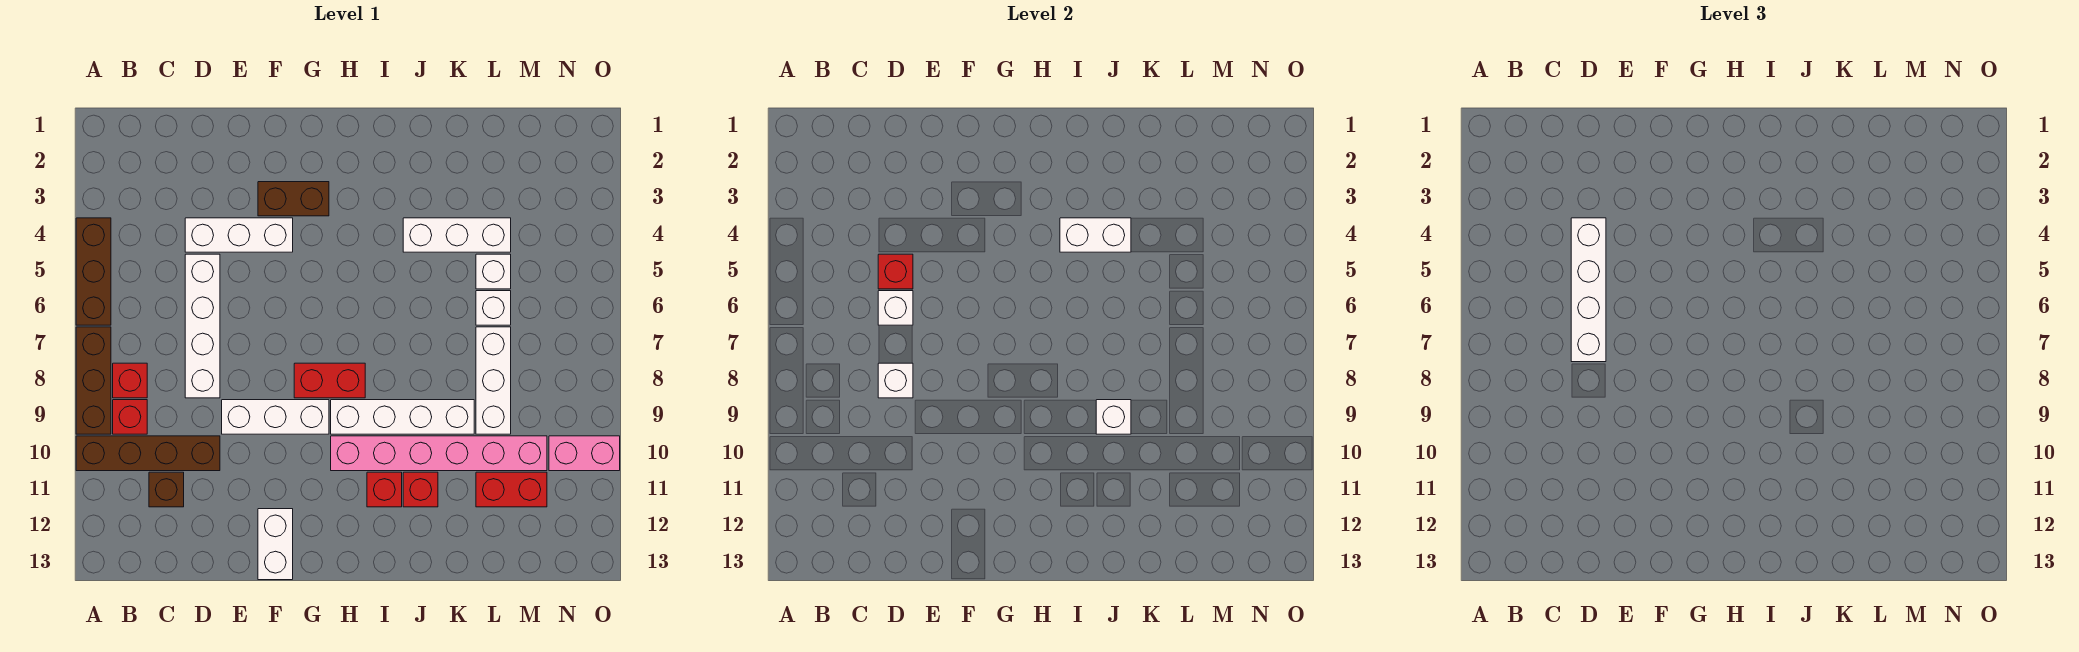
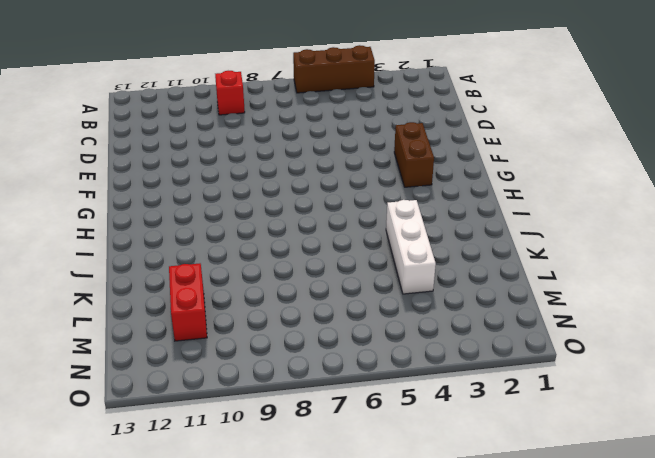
none -> brown 1x3 brick [76,327,111,434]
none -> brown 1x4 brick [76,436,220,471]
none -> red 1x1 brick [113,363,147,398]

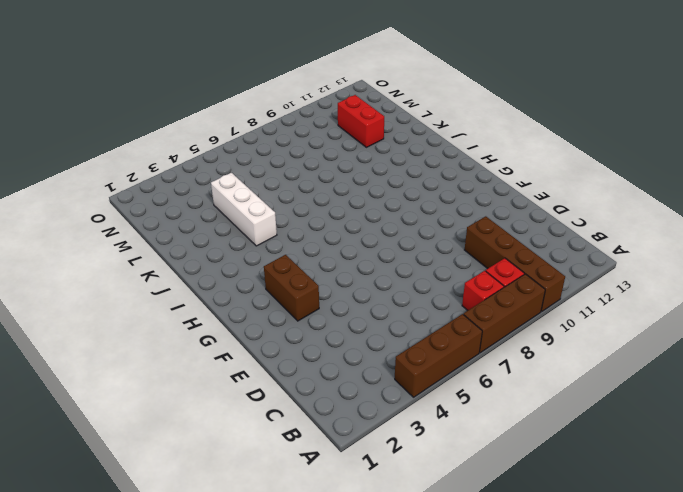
none -> brown 1x1 brick [149,472,184,507]
none -> white 1x3 brick [185,218,293,252]
none -> white 1x4 brick [185,254,220,398]

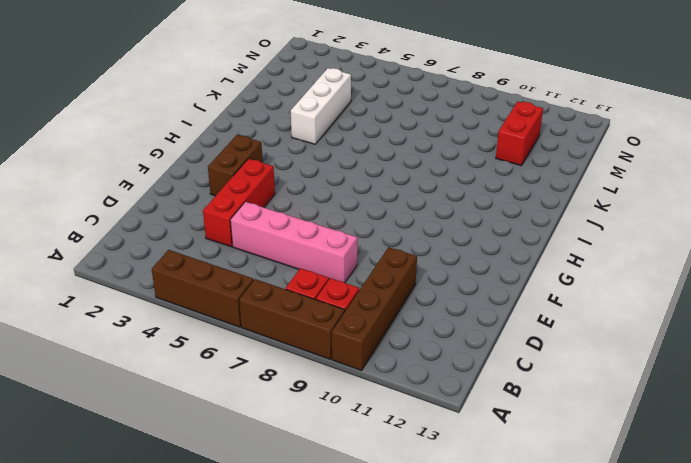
red 1x3 brick [203,159,275,247] -> white 1x3 brick [185,218,293,252]
pink 1x4 brick [230,202,357,283] -> white 1x4 brick [185,254,220,398]
none -> brown 1x1 brick [149,472,184,507]
none -> white 1x3 brick [222,400,329,434]
none -> white 1x2 brick [258,509,293,580]

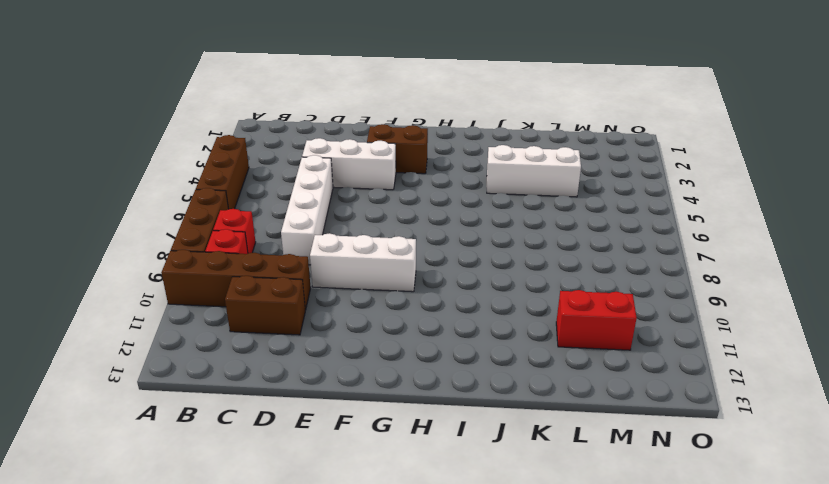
brown 1x2 brick [225,276,305,335] -> brown 1x1 brick [149,472,184,507]
none -> white 1x2 brick [258,509,293,580]
none -> red 1x2 brick [294,363,365,398]
none -> white 1x4 brick [331,400,474,434]

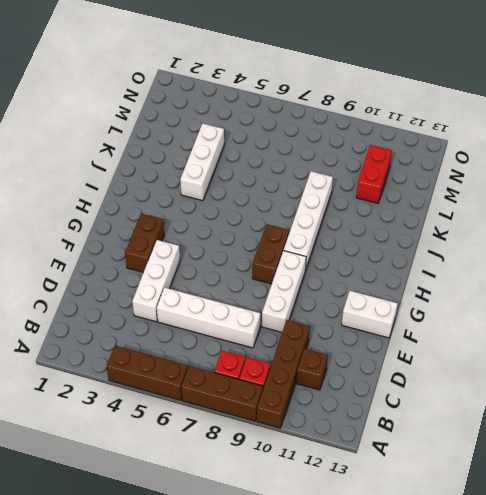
brown 1x2 brick [252,224,289,284] -> red 1x2 brick [294,363,365,398]
none -> pink 1x6 brick [331,436,547,471]
none -> red 1x1 brick [367,472,402,507]
none -> red 1x1 brick [403,472,438,507]

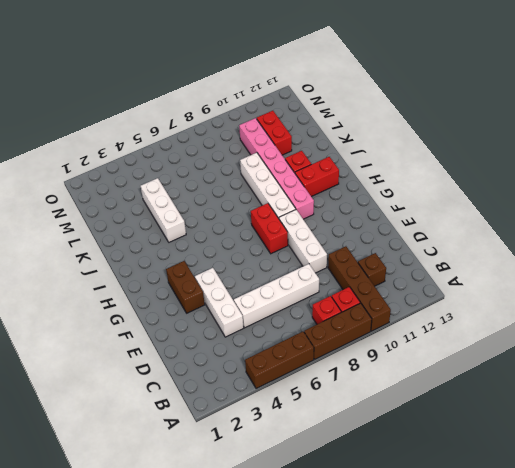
red 1x2 brick [295,157,339,197] -> red 1x1 brick [367,472,402,507]
none -> white 1x2 brick [258,509,293,580]
none -> white 1x1 brick [476,254,511,289]
none -> white 1x1 brick [476,291,511,325]

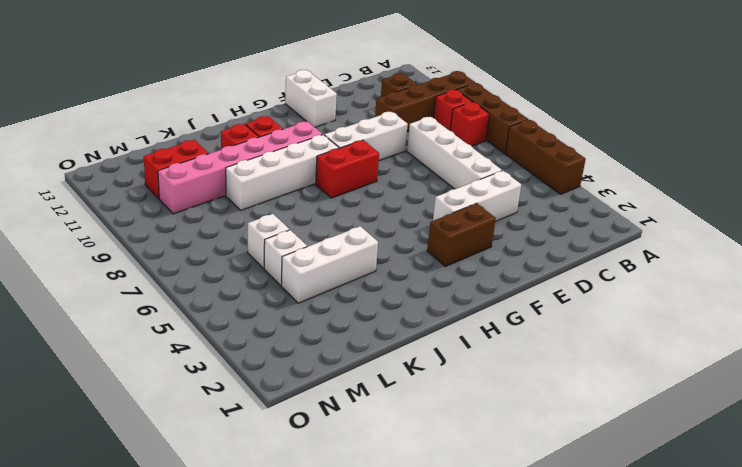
none -> white 1x3 brick [476,327,511,434]
none -> pink 1x2 brick [549,436,620,471]
none -> red 1x1 brick [878,254,913,289]

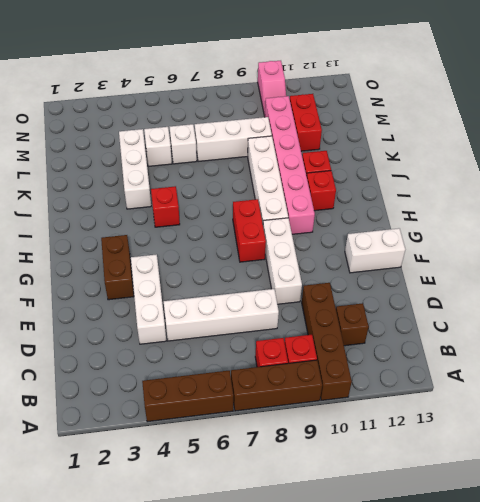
red 1x1 brick [151,186,180,227] -> red 1x1 brick moved to [878,254,913,289]
pink 1x2 slope [258,61,286,116] -> pink 1x2 brick [549,436,620,471]
none -> white 1x1 brick [878,291,913,325]
none -> white 1x1 brick [878,363,913,398]
none -> white 1x2 brick [1060,218,1131,252]

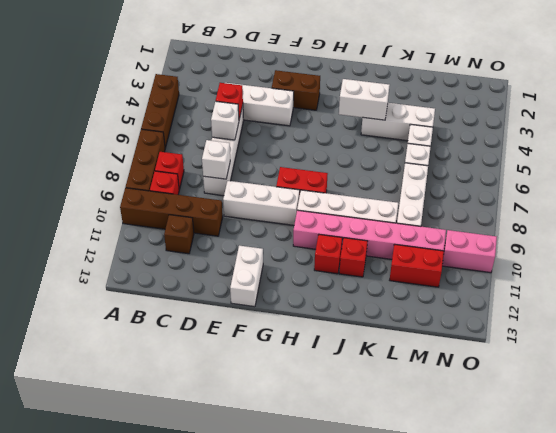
none -> white 1x1 brick [1096,400,1131,434]
none -> white 1x4 brick [1571,218,1606,362]

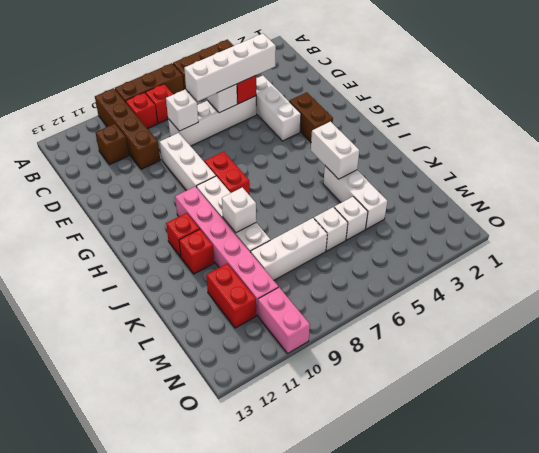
none -> white 1x2 brick [258,509,293,580]

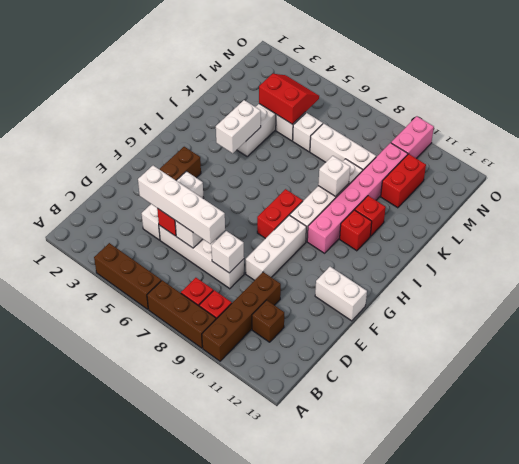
red 2x2 slope [259,74,319,124] -> none

